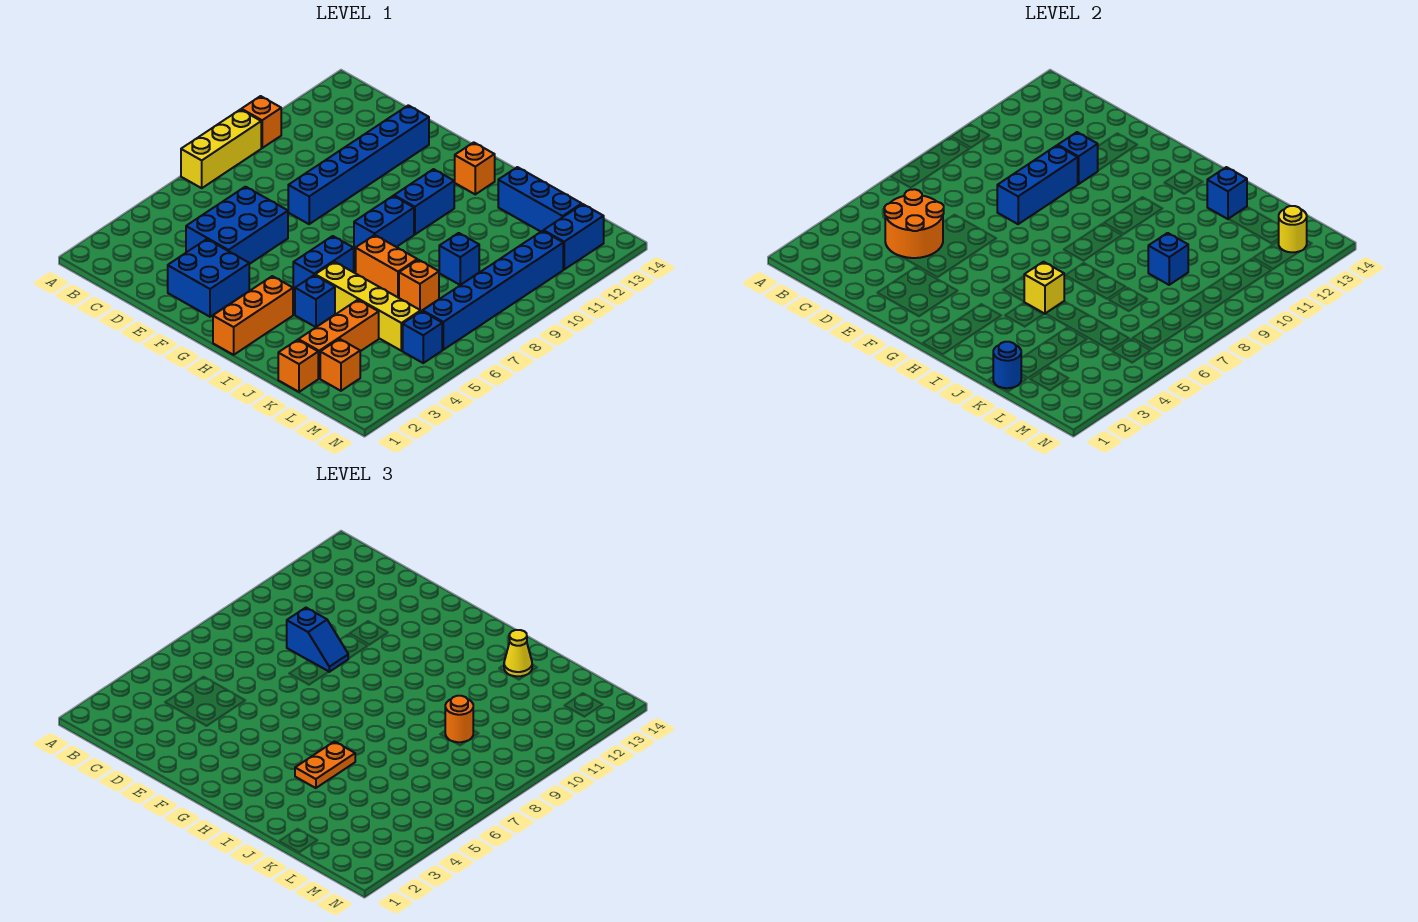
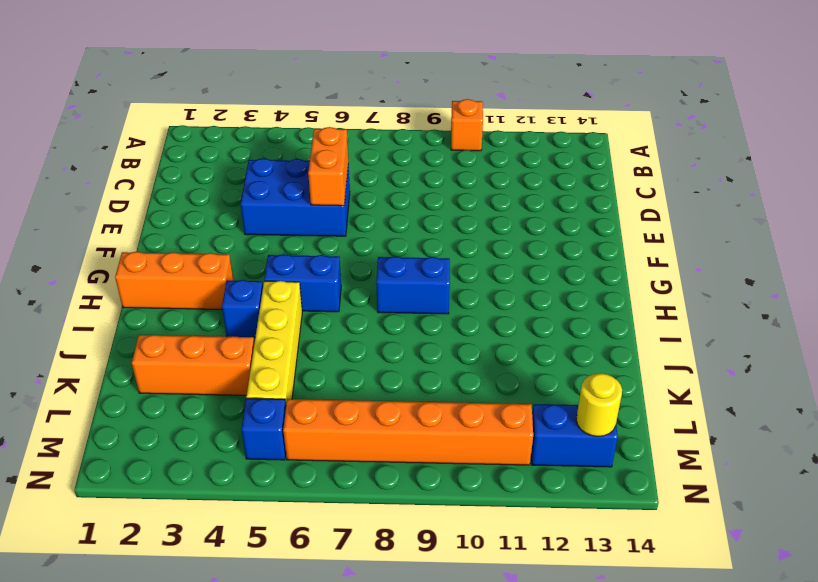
orange 1x2 brick [308,127,348,206] -> orange 1x2 brick moved to [356,235,417,298]
orange 1x6 brick [283,399,533,465] -> blue 1x6 brick [423,231,563,350]
none -> yellow 1x3 brick [181,110,261,188]
none -> blue 2x2 brick [168,239,249,317]
none -> blue 1x6 brick [288,105,429,224]
none -> blue 1x2 brick [394,169,454,235]

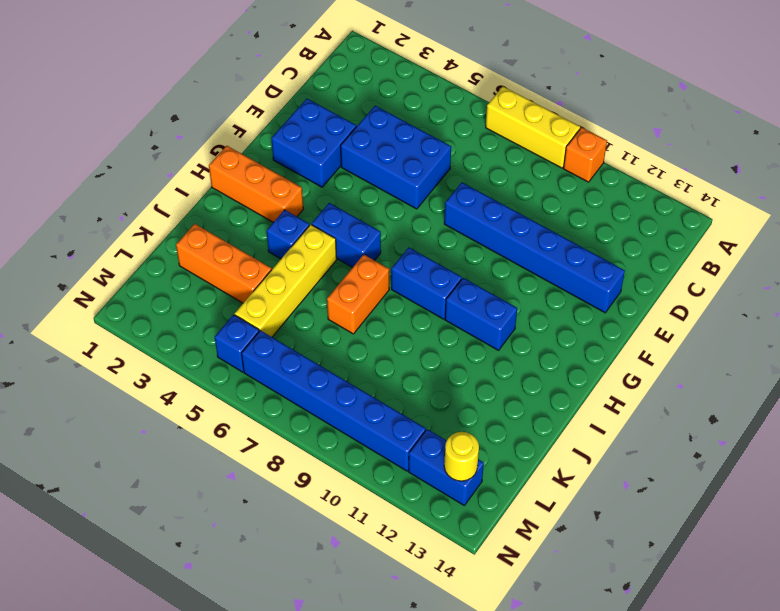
none -> orange 1x1 brick [455,142,495,194]
none -> blue 1x3 brick [498,167,582,231]
none -> orange 1x1 brick [278,340,318,392]
none -> orange 1x1 brick [399,260,439,311]

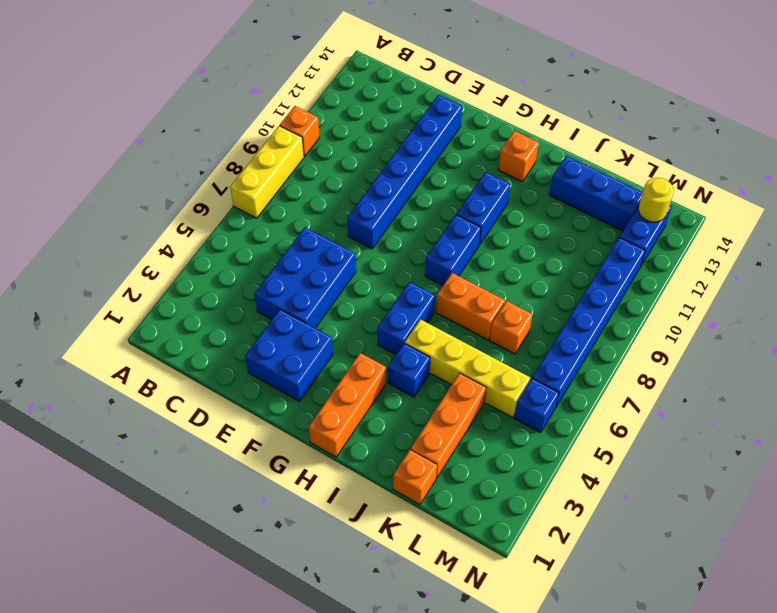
none -> blue 1x1 brick [439,233,479,285]
none -> orange 1x1 brick [320,339,360,391]
none -> orange 2x2 round brick [884,189,944,258]
none -> blue 1x3 brick [997,146,1078,224]

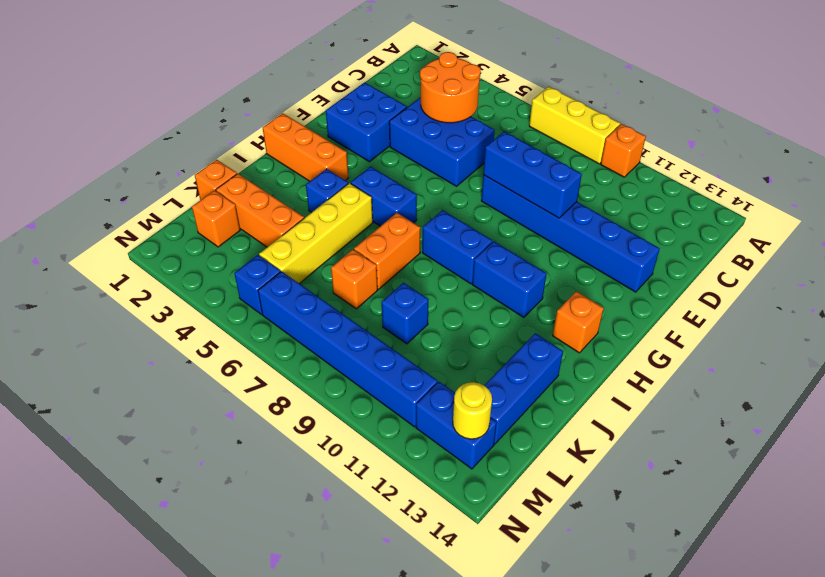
none -> blue 1x1 brick [1058,132,1098,184]
none -> yellow 1x1 brick [1024,262,1064,314]
none -> blue 1x1 brick [1207,167,1247,219]
none -> blue 1x1 round brick [993,342,1022,388]

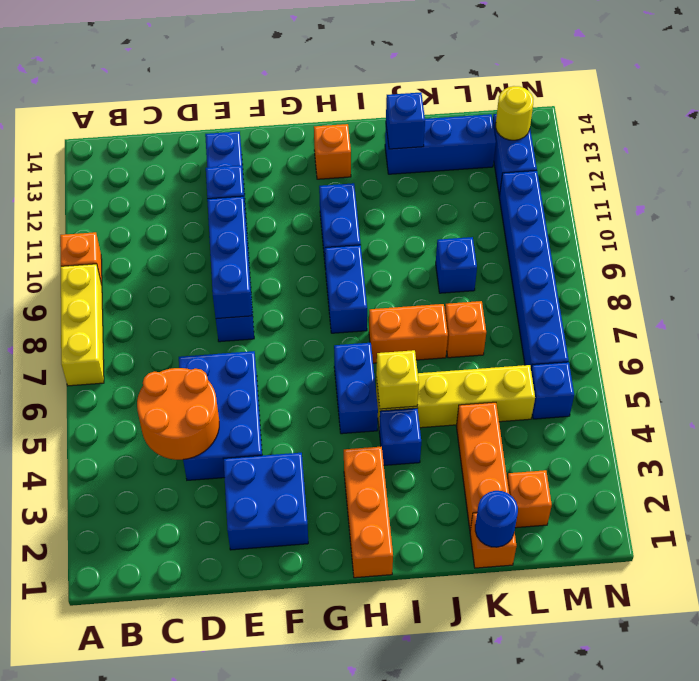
none -> blue 1x1 brick [1148,233,1188,285]
none -> blue 1x2 slope [287,608,348,672]
none -> orange 1x2 plate [295,742,355,788]
none -> yellow 1x1 cone [504,630,532,676]

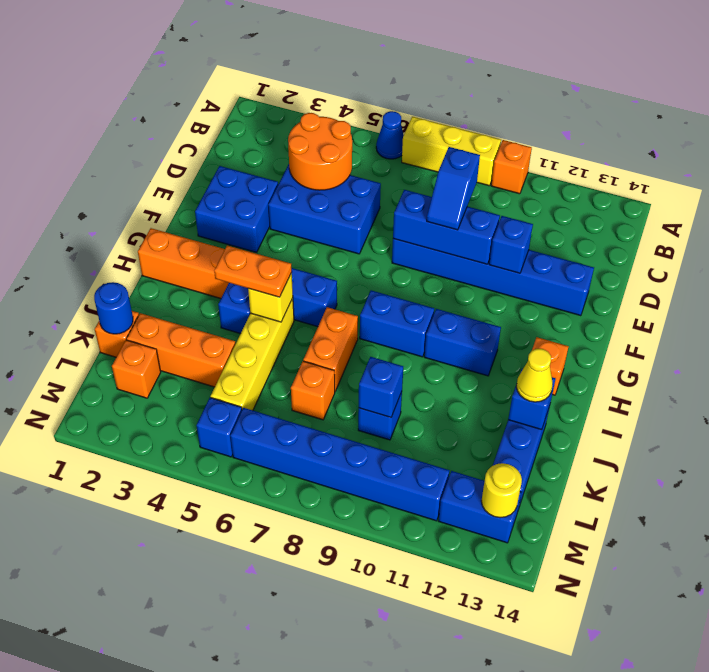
blue 1x1 cone [376,111,404,159] -> none
none -> orange 1x1 round brick [445,696,473,742]

